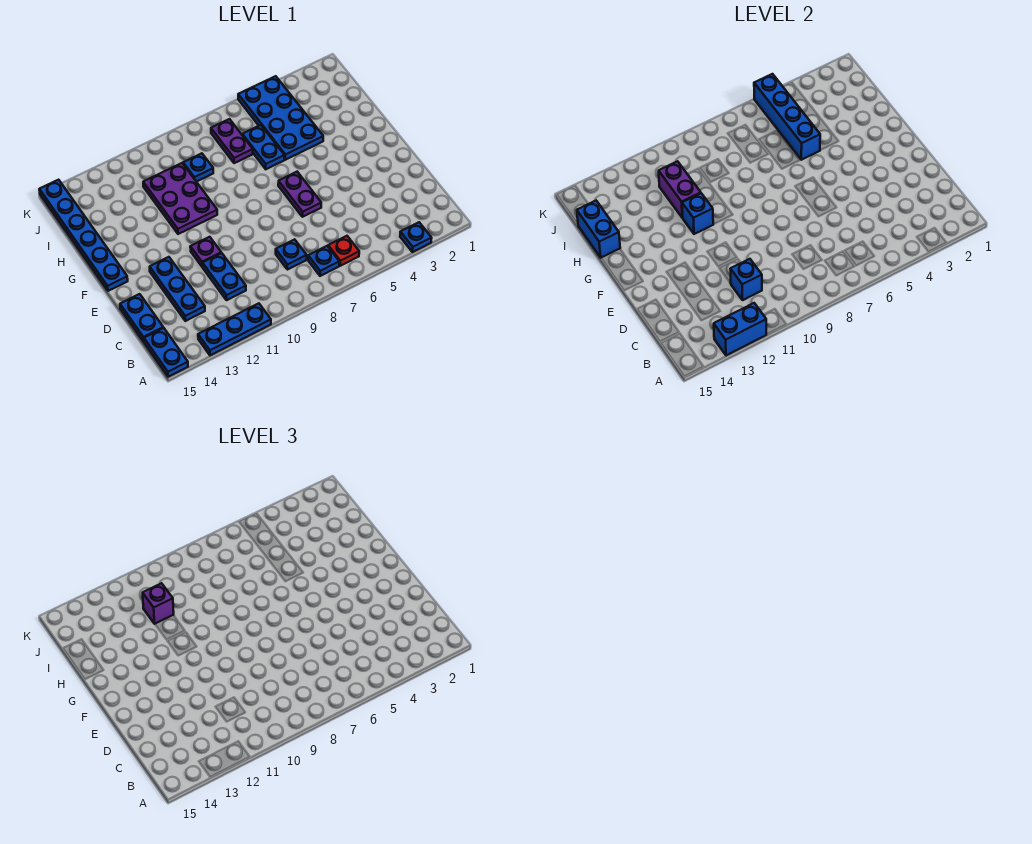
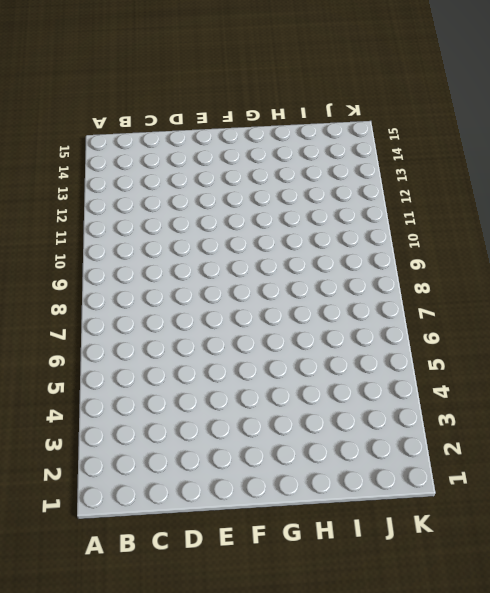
none -> blue 1x1 plate [400,222,432,252]
none -> blue 1x3 plate [198,303,271,355]
none -> blue 1x2 plate [144,328,188,377]

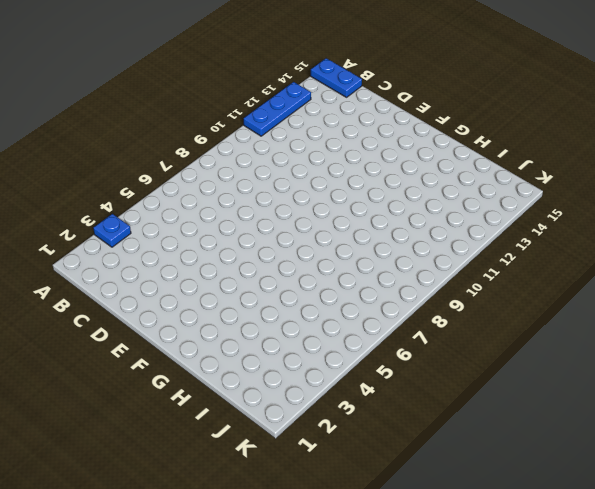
none -> red 1x1 plate [328,236,359,266]
none -> blue 1x1 plate [308,246,339,276]
none -> blue 1x1 plate [276,239,307,270]

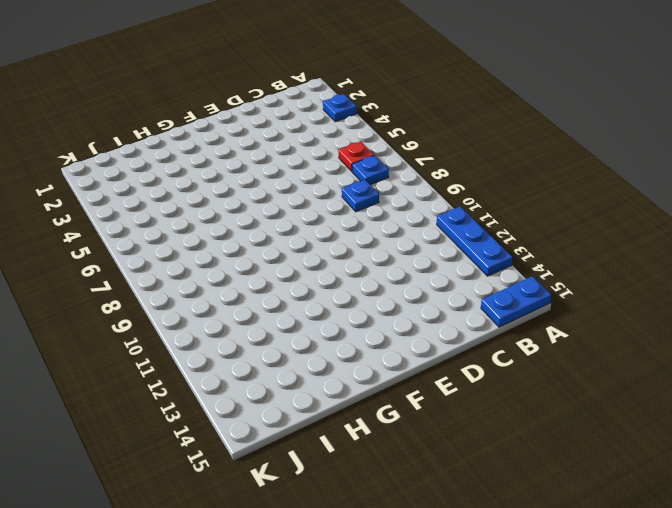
none -> blue 1x2 plate [203,253,246,300]
none -> blue 1x3 plate [150,257,205,321]
none -> blue 1x2 plate [120,294,163,342]

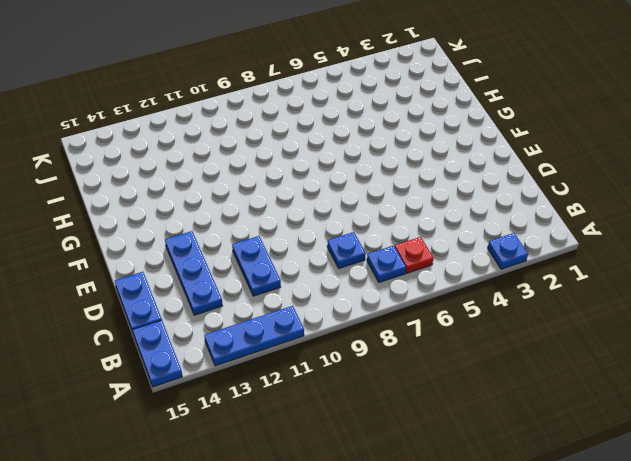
none -> purple 1x2 plate [278,172,321,217]
none -> purple 1x1 plate [190,237,221,267]
none -> blue 1x6 plate [39,180,128,291]

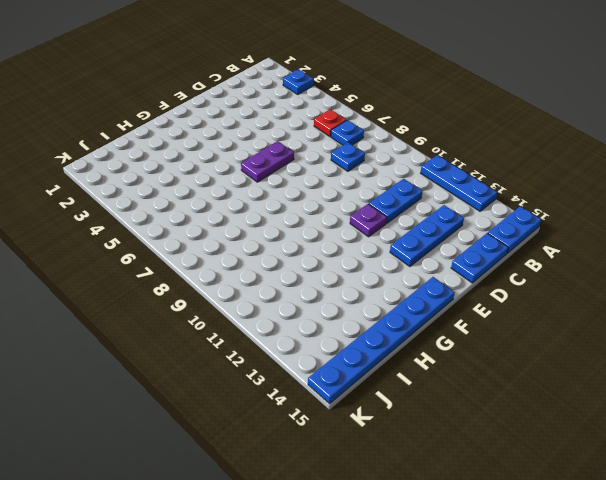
none -> purple 2x3 plate [143,163,217,234]
none -> blue 2x4 plate [238,76,323,160]
none -> blue 1x2 plate [242,125,284,169]

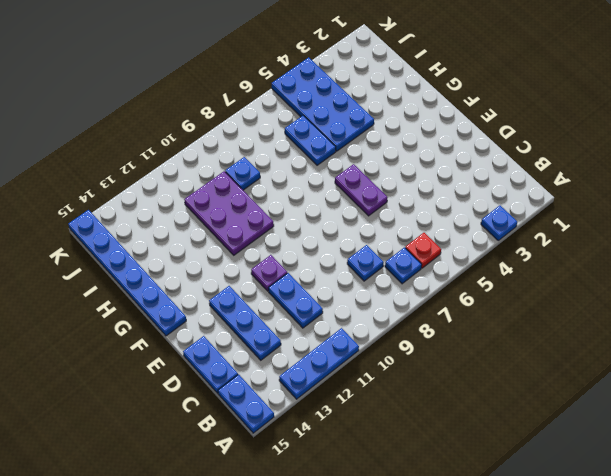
none -> purple 1x2 plate [211,119,253,163]
none -> blue 1x2 brick [714,303,766,355]
none -> blue 1x1 brick [731,259,762,300]

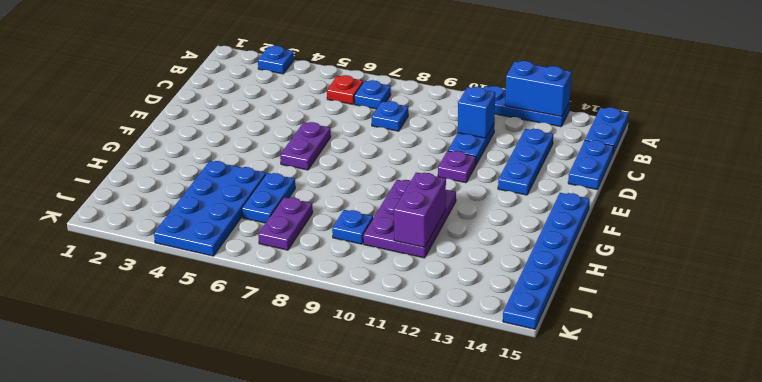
none -> blue 1x1 brick [682,193,713,234]
none -> blue 1x4 brick [754,74,820,160]
none -> blue 1x2 brick [577,201,620,258]

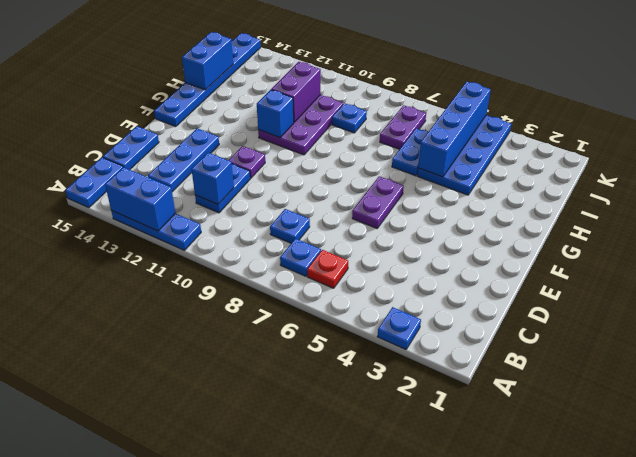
none -> purple 1x1 brick [143,583,174,624]

